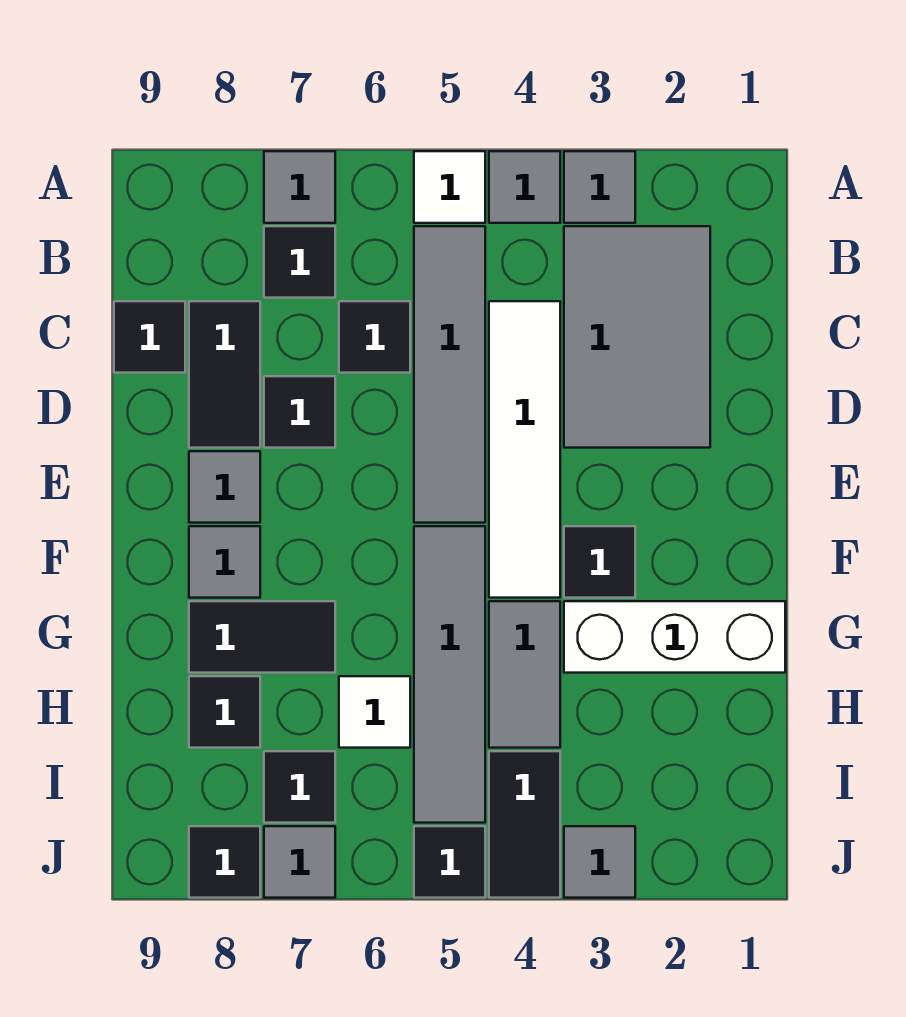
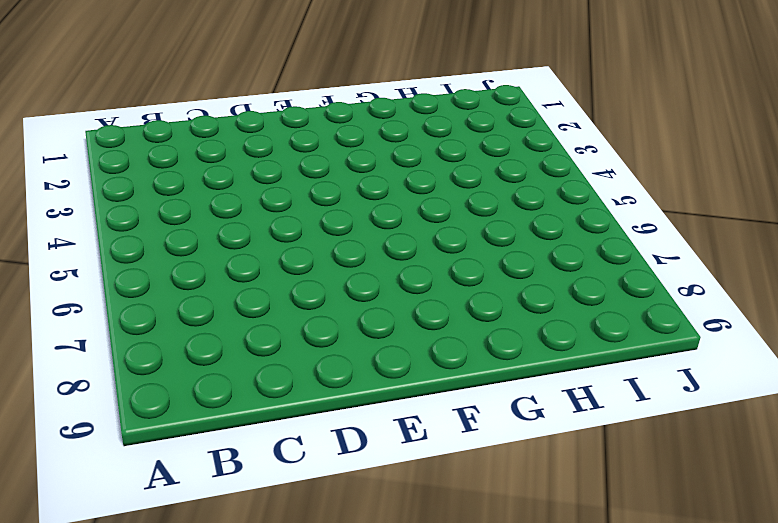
none -> grey 1x1 tile [564,151,635,223]
none -> grey 1x1 tile [489,151,560,223]
none -> white 1x1 tile [414,151,485,223]

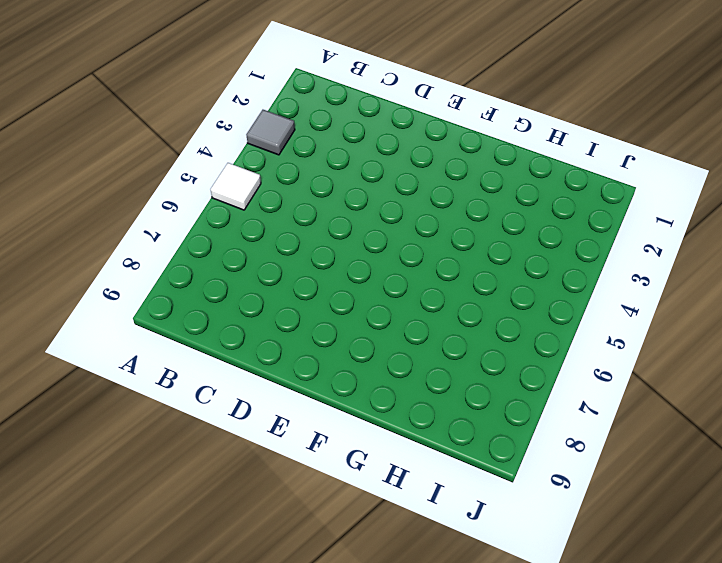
none -> grey 1x1 tile [489,151,560,223]
none -> grey 1x1 tile [264,151,335,223]
none -> grey 2x3 tile [564,226,710,448]

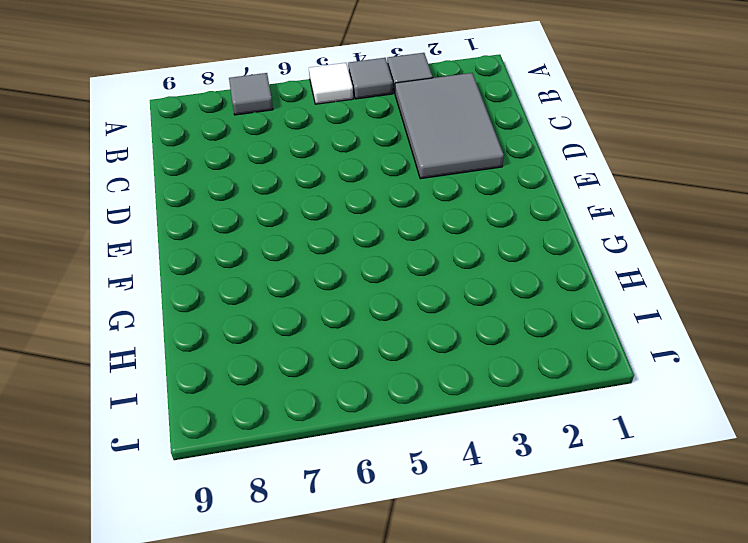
none -> grey 1x4 tile [414,226,485,523]
none -> black 1x1 tile [264,226,335,298]
none -> white 1x4 tile [489,301,560,598]

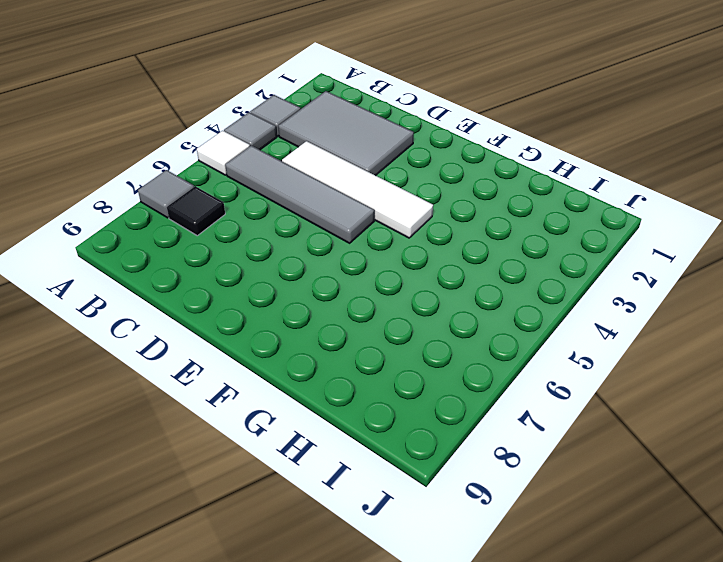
none -> black 1x1 tile [339,301,410,373]
none -> black 1x2 tile [189,301,260,448]
none -> black 1x1 tile [114,301,185,373]

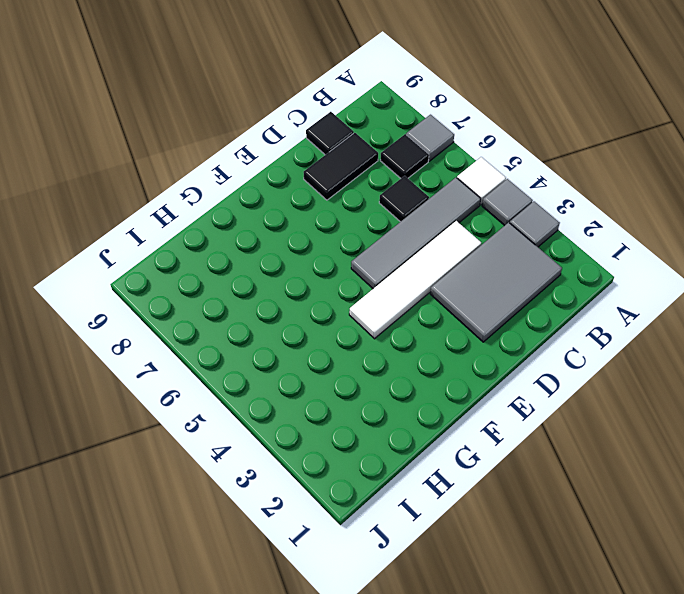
none -> black 1x1 tile [264,376,335,448]
none -> grey 1x1 tile [189,451,260,523]
none -> black 1x1 tile [564,526,635,598]

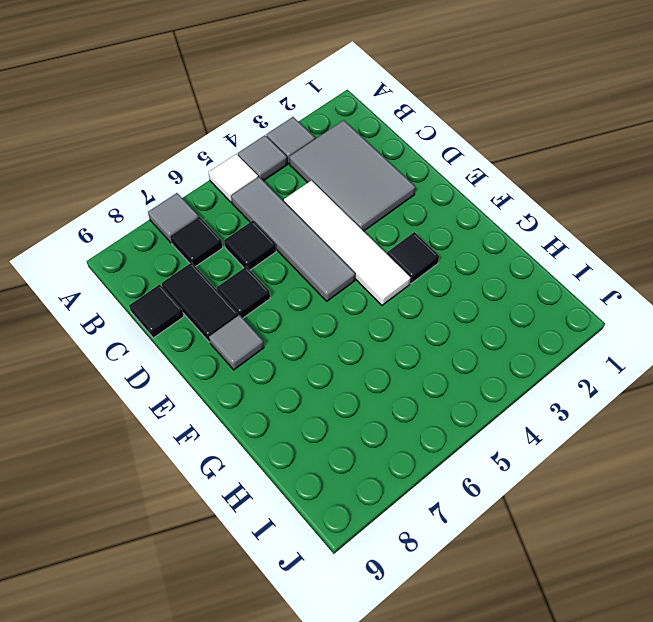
none -> grey 1x4 tile [414,526,485,823]
none -> grey 1x1 tile [189,526,260,598]
none -> white 1x3 brick [564,601,785,673]

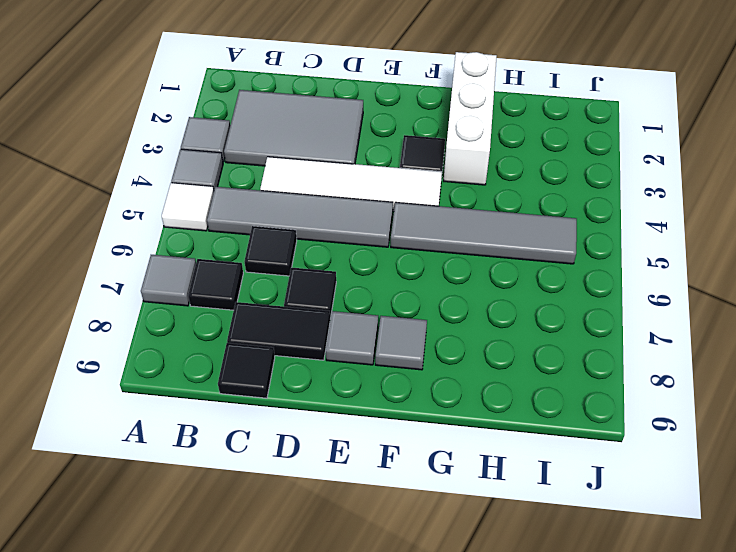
none -> grey 1x2 tile [489,601,560,748]
none -> black 1x2 tile [189,601,335,673]
none -> white 1x1 tile [339,676,410,748]

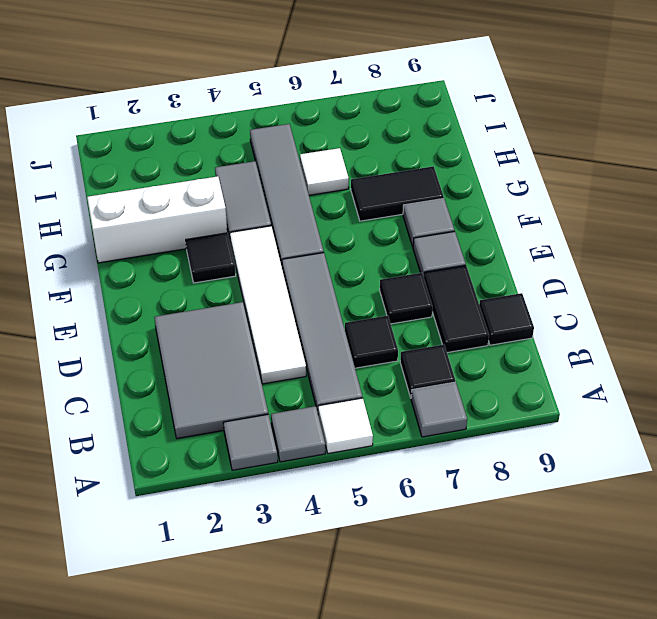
none -> black 1x1 tile [189,676,260,748]
none -> black 1x2 tile [489,751,560,898]
none -> black 1x1 tile [264,751,335,823]

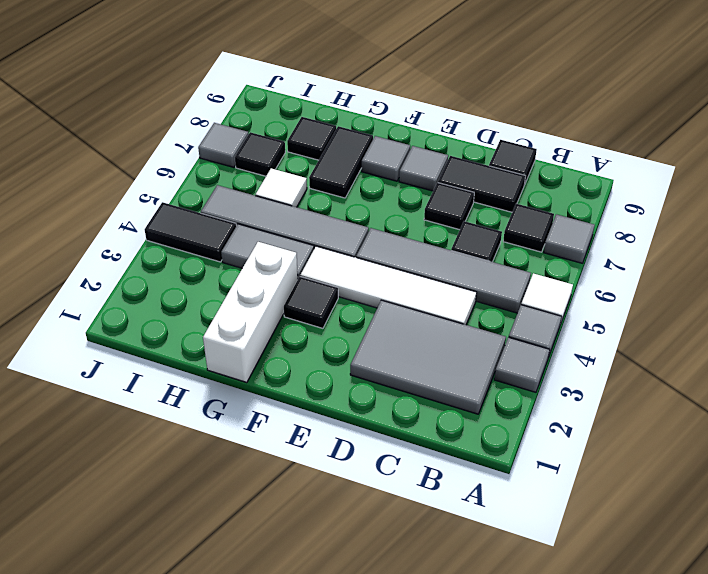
none -> grey 1x1 tile [564,826,635,898]
none -> black 1x1 tile [414,826,485,898]
none -> black 1x1 tile [189,826,260,898]

